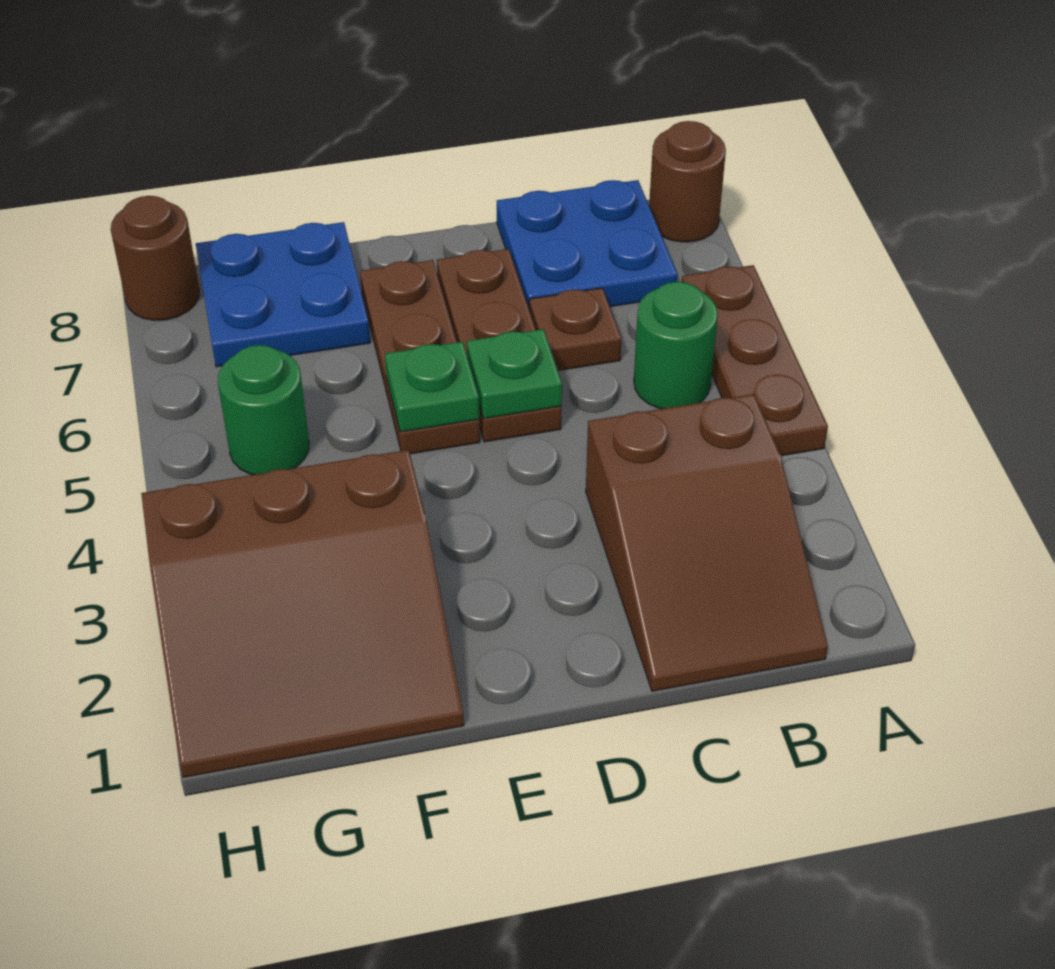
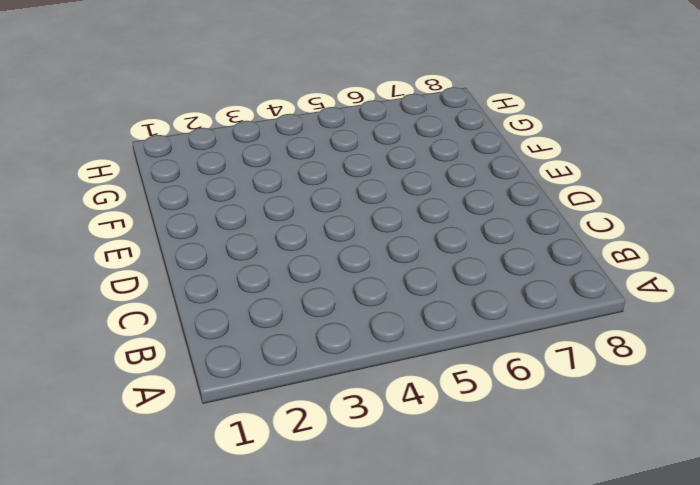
none -> brown 1x3 plate [682,265,828,456]
none -> brown 1x1 round brick [649,121,726,242]
none -> brown 2x3 slope [586,394,828,691]

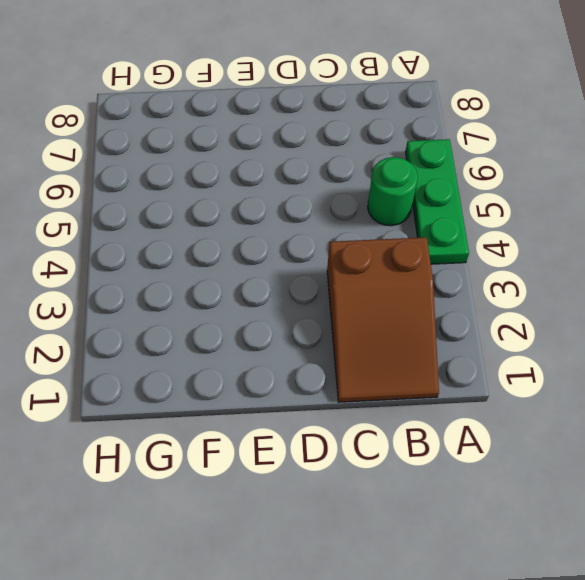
green 1x3 plate [405,139,469,264] -> brown 1x3 plate [682,265,828,456]
none -> brown 1x1 round brick [649,121,726,242]
none -> blue 2x2 plate [497,180,678,307]
none -> brown 1x1 plate [529,288,622,371]

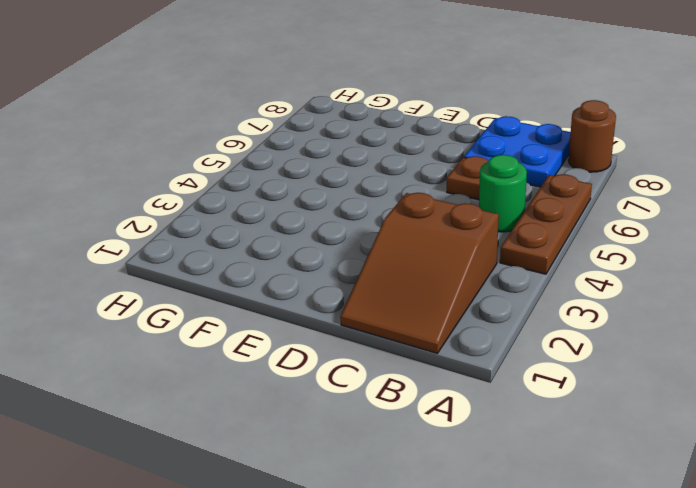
none -> brown 1x3 plate [437,249,562,442]
none -> brown 1x3 plate [360,260,480,454]
none -> brown 3x3 slope [141,450,464,778]

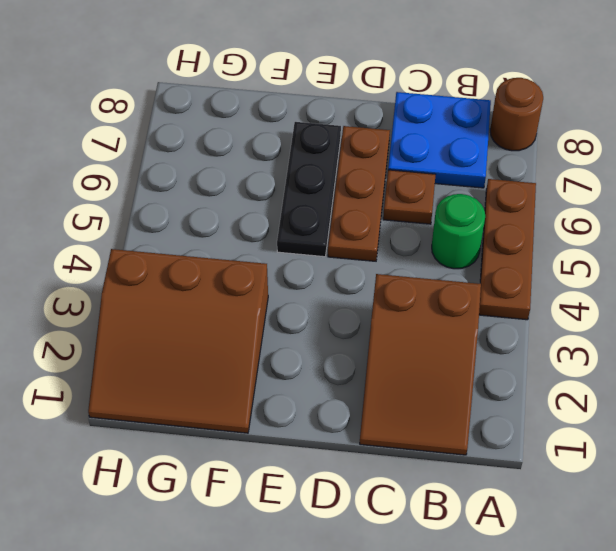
black 1x3 plate [277,122,341,257] -> brown 1x3 plate [360,260,480,454]
none -> blue 2x2 plate [196,222,370,367]
none -> green 1x1 round brick [218,345,309,475]
none -> brown 1x1 round brick [111,196,199,320]

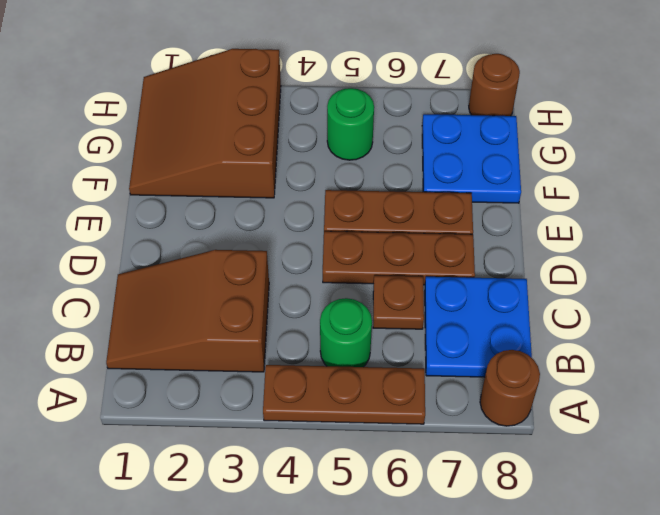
none -> green 1x1 plate [467,329,562,419]
none -> green 1x1 plate [385,342,479,432]

